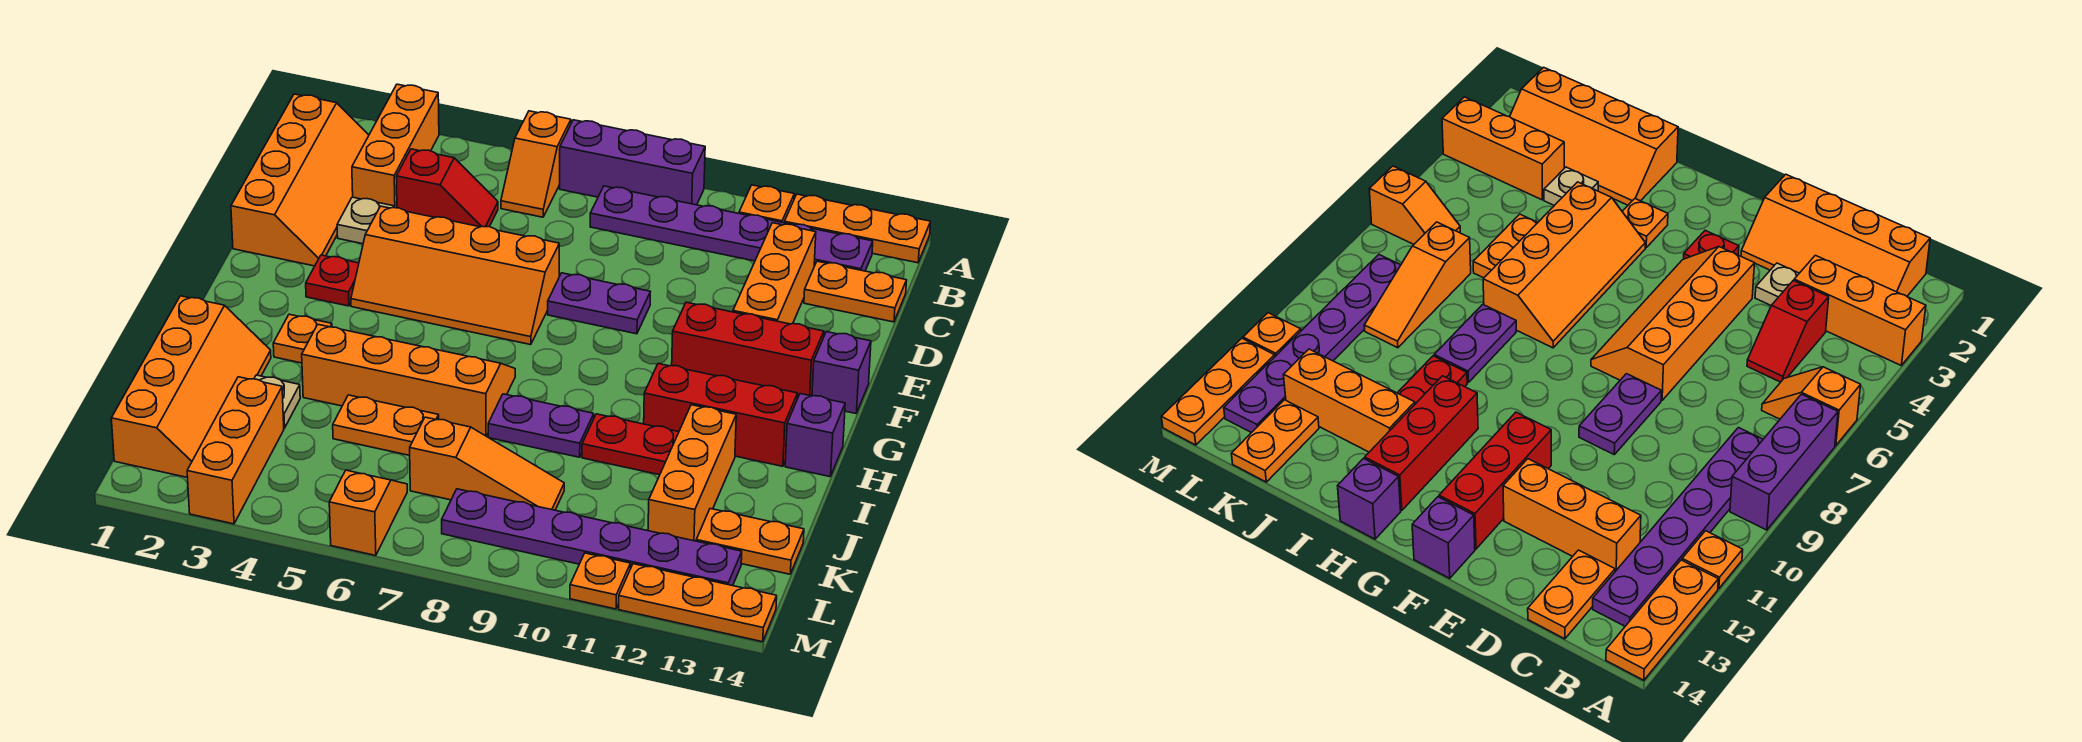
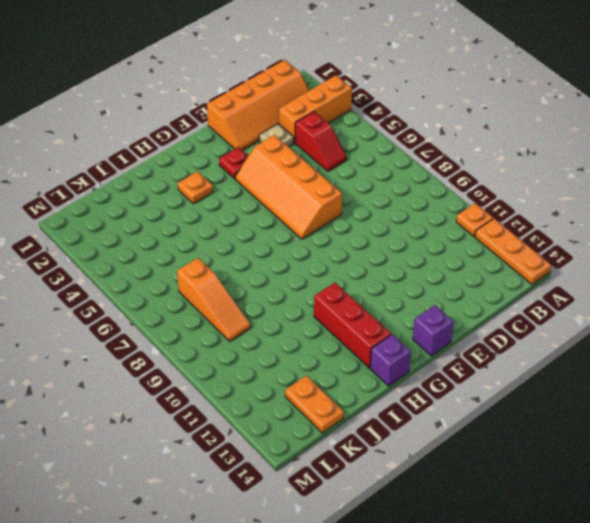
none -> orange 1x2 slope [501,111,571,217]
none -> purple 1x3 brick [560,120,705,205]
none -> purple 1x6 plate [590,186,873,271]
none -> orange 1x3 brick [733,223,816,324]

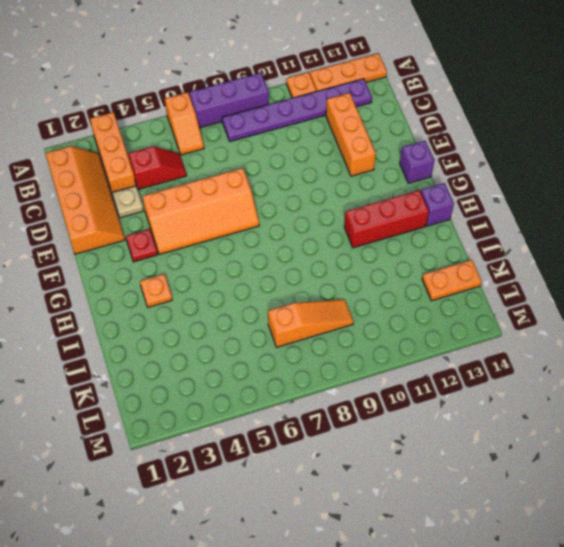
none -> orange 1x2 plate [804,261,907,322]
none -> purple 1x2 plate [548,273,650,334]
none -> red 1x3 brick [672,302,824,399]
none -> orange 2x4 slope [302,325,515,436]

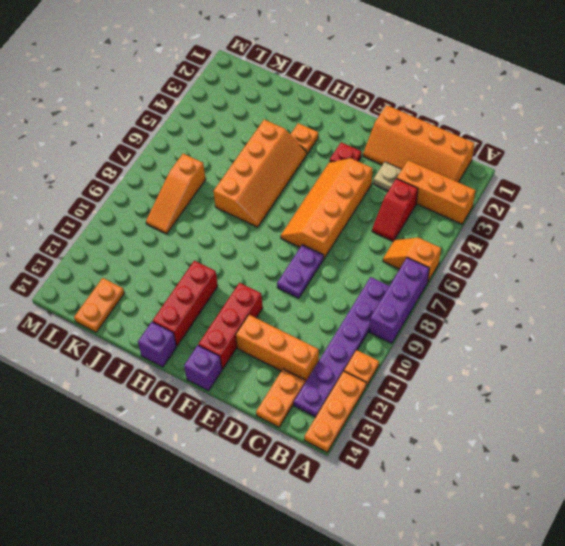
none -> orange 2x4 slope [111,296,271,478]
none -> purple 1x2 plate [488,394,594,457]
none -> red 1x2 plate [582,414,679,475]
none -> orange 1x3 brick [648,405,736,541]

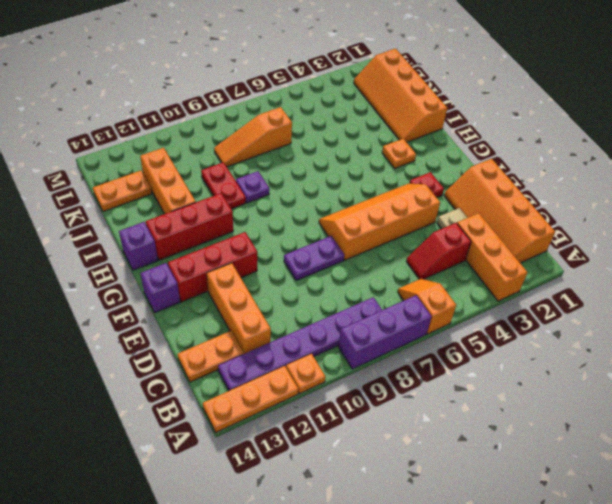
purple 1x1 plate [236,171,269,203] -> purple 1x2 plate [488,394,594,457]
red 1x2 plate [201,162,246,209] -> red 1x2 plate turned to [582,414,679,475]
none -> orange 2x4 slope [302,325,515,436]
none -> tan 1x1 plate [254,375,300,428]
none -> orange 1x2 plate [333,395,439,455]
none -> orange 1x3 brick [187,377,284,524]

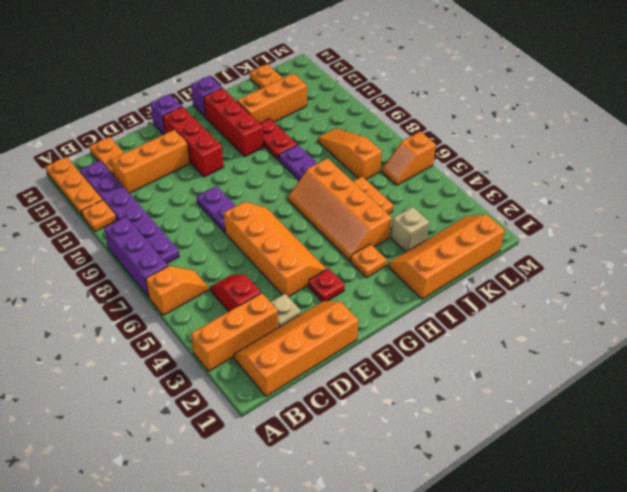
tan 1x1 brick [391,207,429,252] -> tan 1x1 plate [254,375,300,428]
none -> orange 1x3 brick [187,377,284,524]
none -> purple 1x6 plate [442,489,742,586]
none -> orange 1x1 plate [570,553,631,609]
none -> orange 1x3 plate [619,564,777,642]

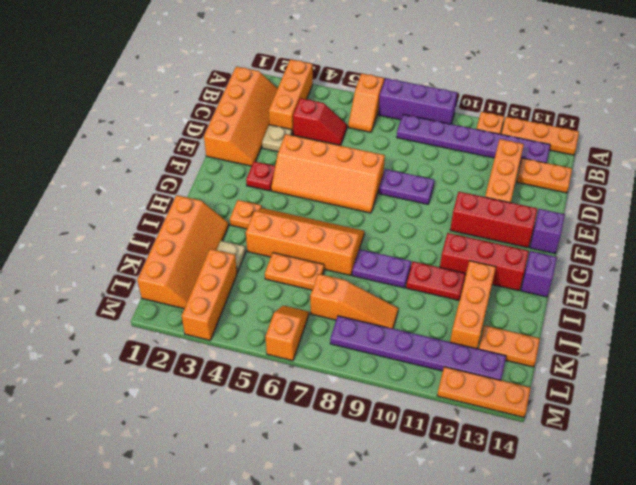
none -> orange 1x1 plate [570,553,631,609]

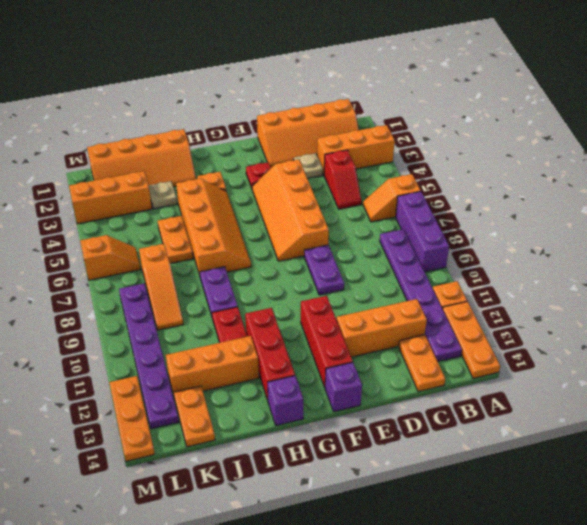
none -> orange 1x1 plate [570,553,631,609]

